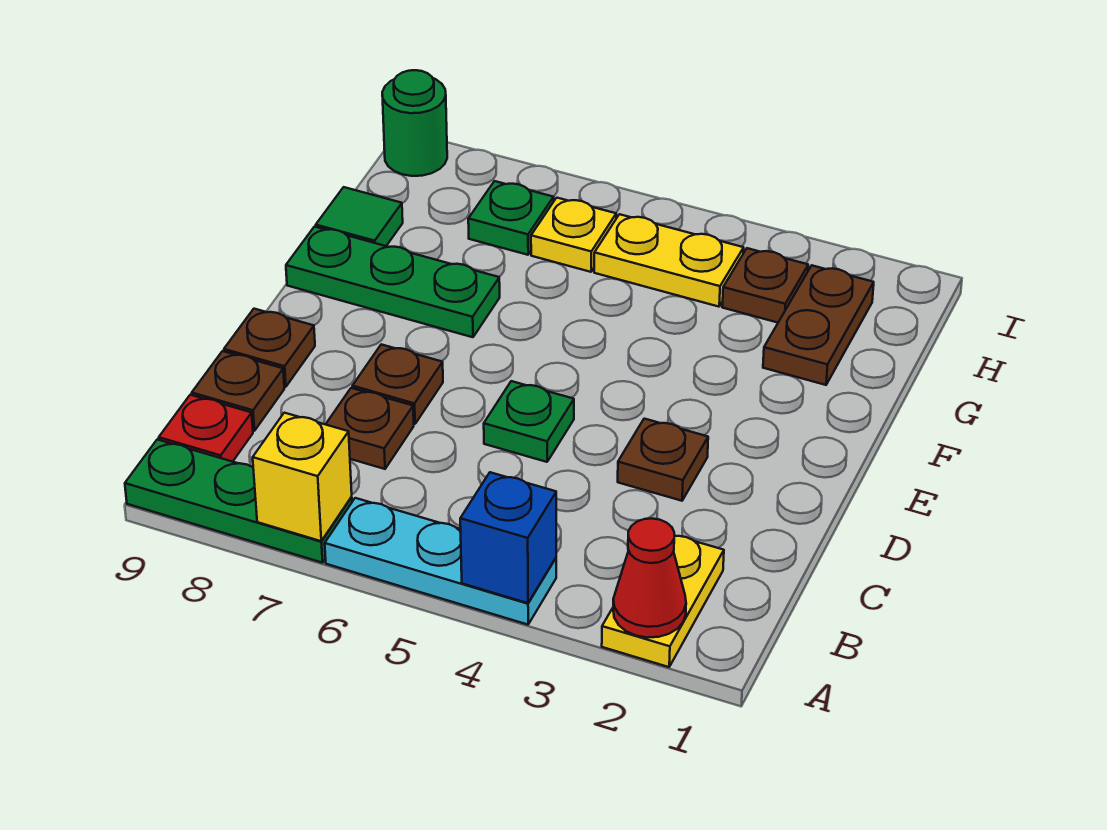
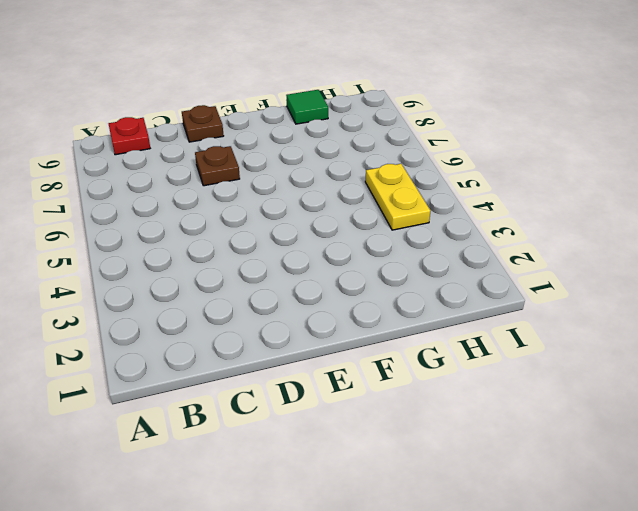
none -> yellow 1x2 plate [602,535,724,667]
none -> cyan 1x3 plate [325,498,556,625]
none -> green 1x3 plate [125,440,352,563]

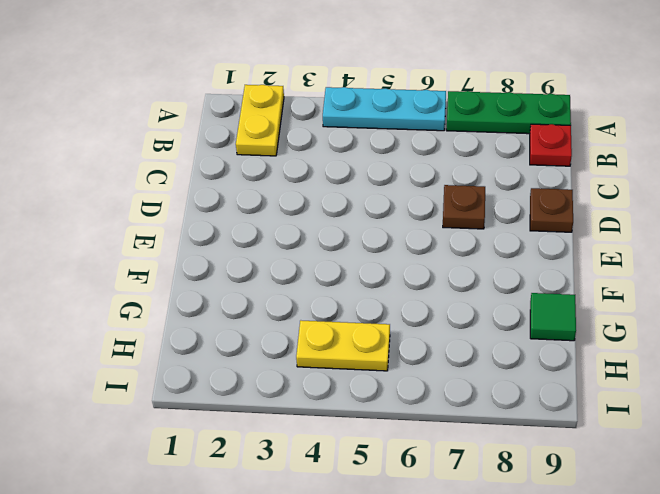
none -> brown 1x1 plate [326,388,414,469]
none -> brown 1x1 plate [192,351,284,431]
none -> brown 1x1 plate [618,419,708,501]

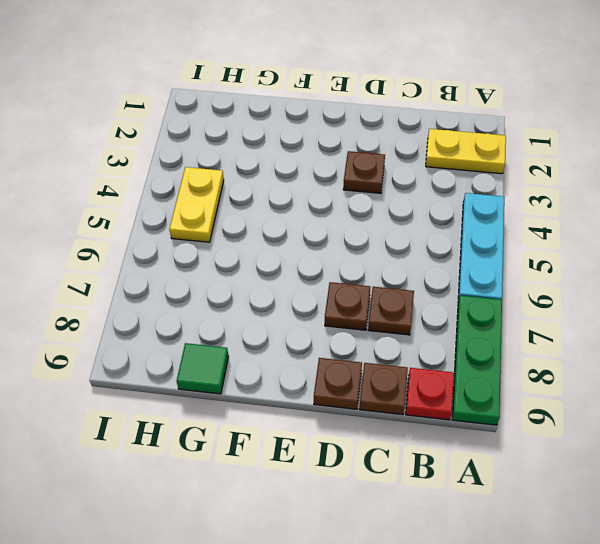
none -> green 1x1 plate [484,381,574,462]
none -> green 1x3 plate [286,227,500,337]
none -> brown 1x2 plate [763,266,874,385]

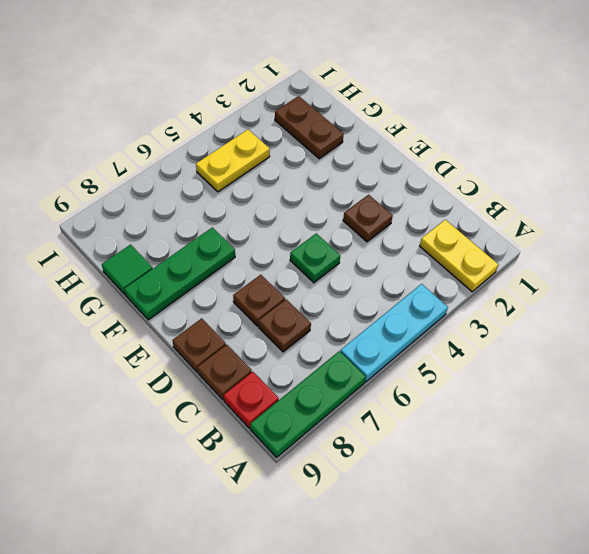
none -> brown 1x1 plate [722,248,808,323]
none -> yellow 1x1 plate [531,198,616,272]
none -> green 1x1 plate [468,181,554,255]

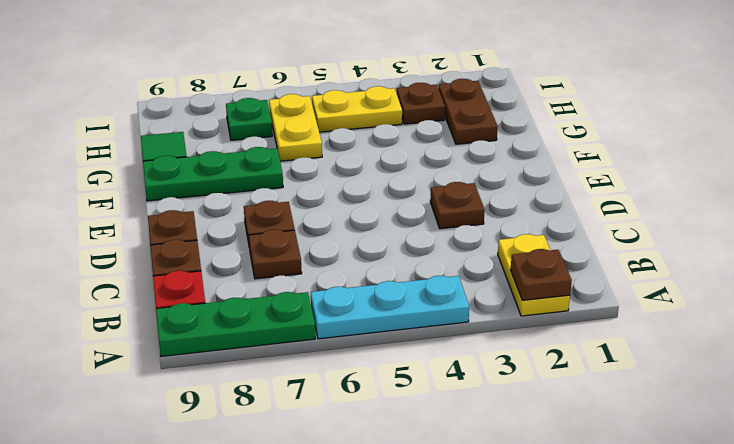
brown 1x1 plate [511,249,572,300] -> red 1x1 cone [613,519,686,638]
yellow 1x2 plate [269,94,322,161] -> yellow 1x1 plate [531,198,616,272]
none -> green 1x1 plate [484,381,574,462]
none -> green 1x1 round brick [382,70,447,176]
none -> blue 1x1 brick [460,472,556,603]

